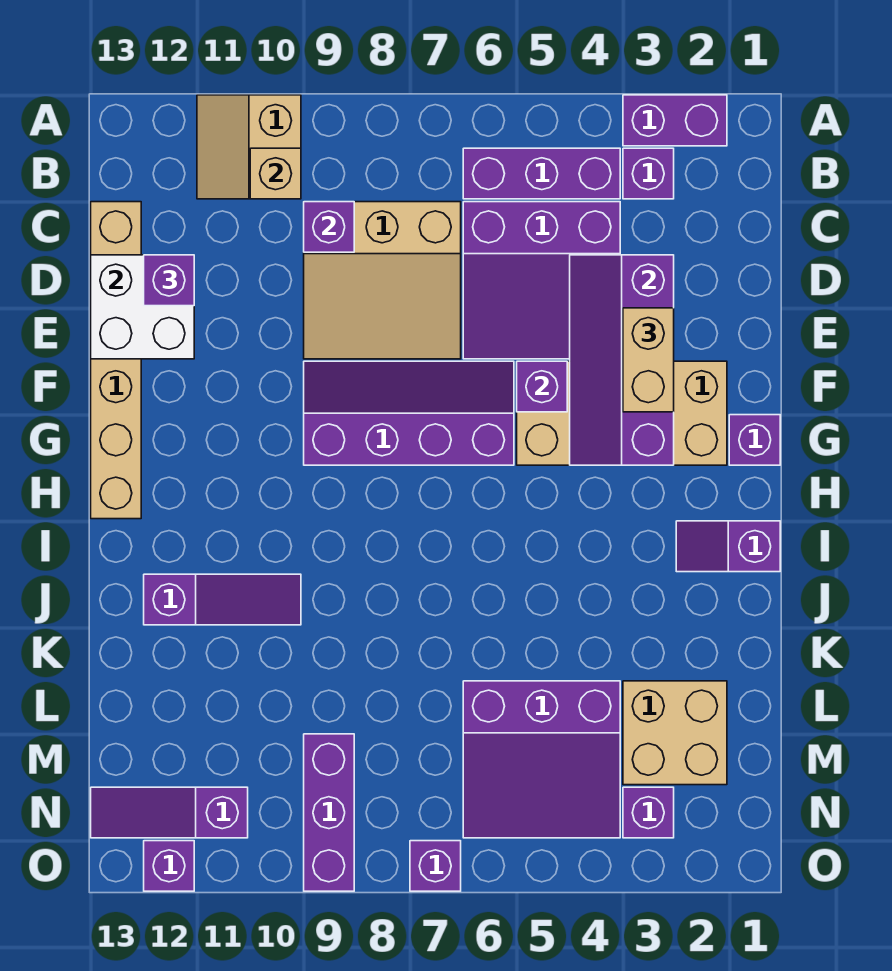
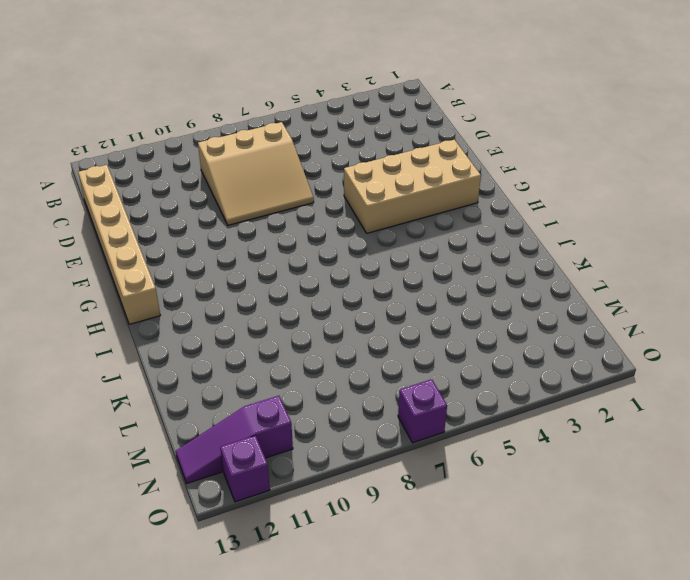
none -> purple 1x2 brick [623,95,727,146]
none -> tan 2x2 slope [197,95,301,199]
none -> purple 1x1 brick [623,148,674,199]

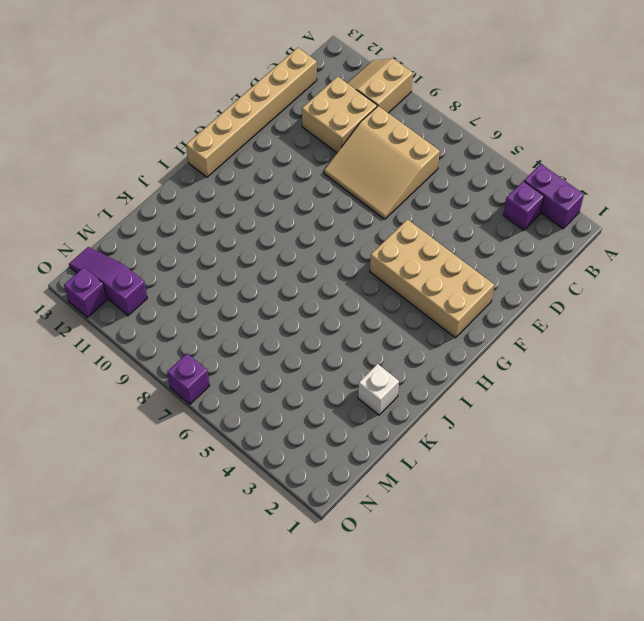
tan 2x2 brick [302,76,377,153] -> tan 2x2 brick moved to [623,681,727,785]
white 1x1 brick [358,364,399,415] -> none
none -> purple 1x3 brick [463,148,620,199]
none -> purple 3x3 slope [463,202,620,359]
none -> purple 2x4 slope [304,361,514,465]

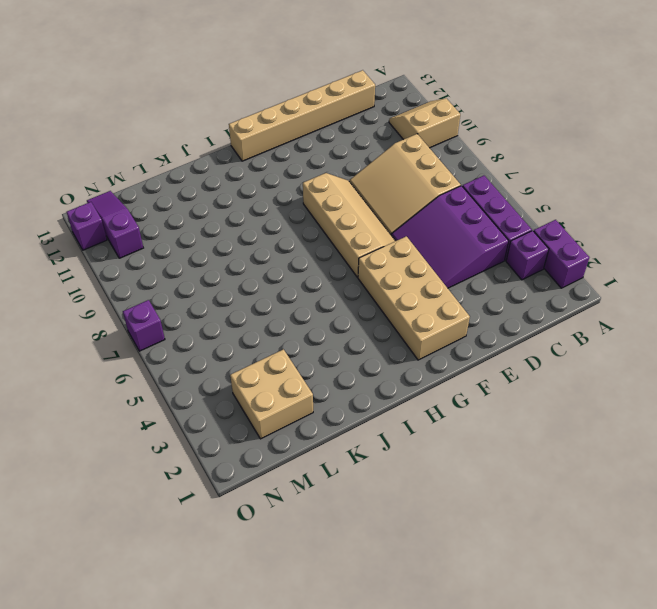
tan 2x4 slope [303,173,395,277] -> purple 2x4 slope [304,361,514,465]
none -> purple 1x1 brick [729,415,780,465]
none -> purple 1x2 slope [676,521,780,572]
none -> purple 1x3 slope [144,574,301,625]

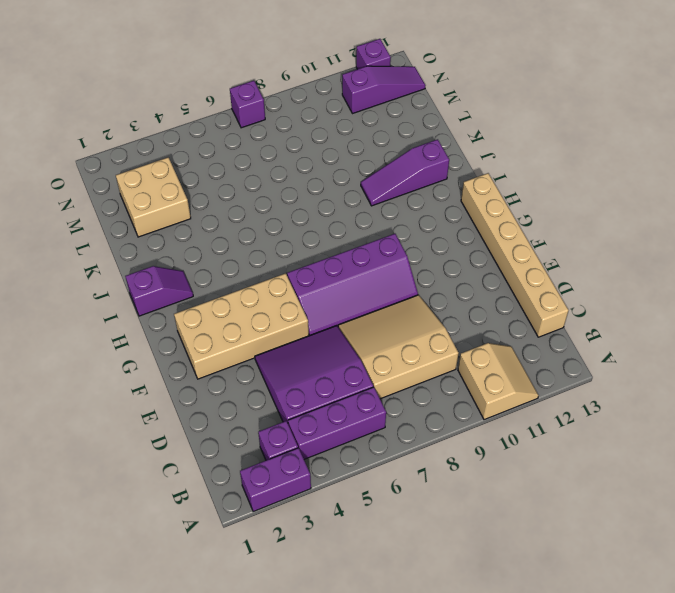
none -> purple 1x1 brick [729,415,780,465]
none -> purple 3x3 slope [463,681,620,838]
none -> purple 1x3 brick [304,734,354,891]

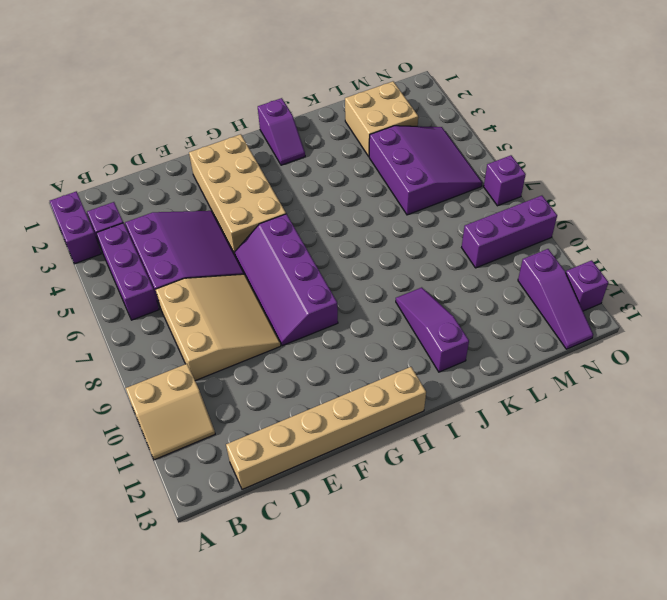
none -> purple 1x1 brick [729,415,780,465]
none -> purple 1x1 brick [623,787,674,838]
none -> tan 1x1 brick [250,148,301,199]

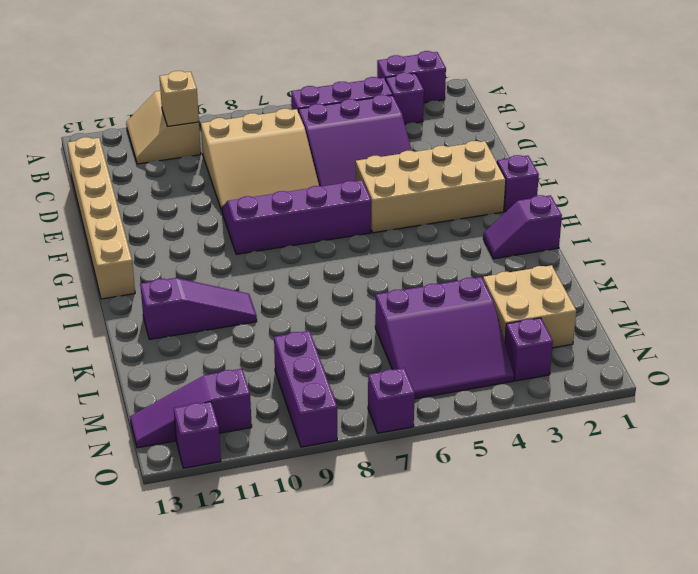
none -> purple 1x1 brick [304,202,354,252]
none -> purple 2x4 slope [570,255,674,465]
none -> white 2x2 brick [91,255,194,359]

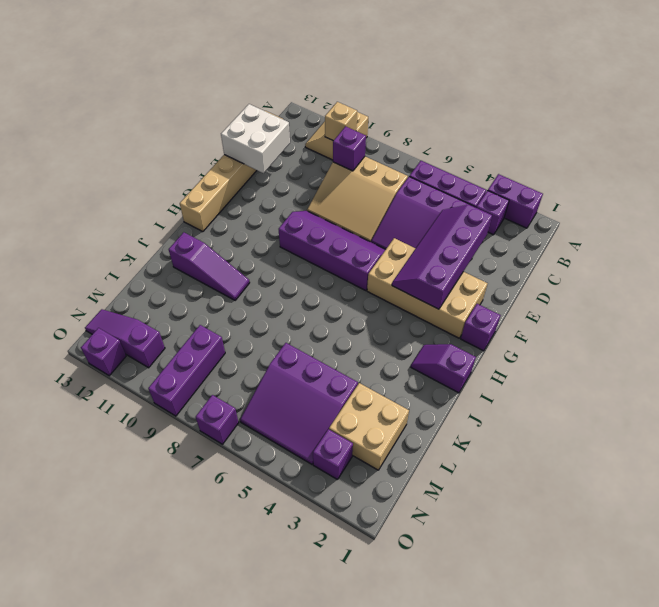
none -> purple 1x1 brick [517,361,567,412]
none -> purple 1x1 brick [144,255,194,306]
none -> tan 1x2 brick [623,308,674,412]

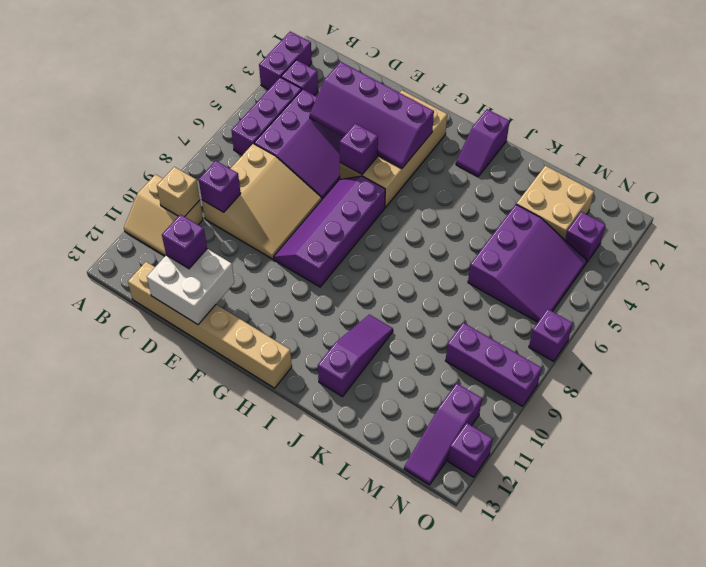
none -> purple 1x1 brick [729,415,780,465]
none -> tan 1x2 brick [623,308,674,412]

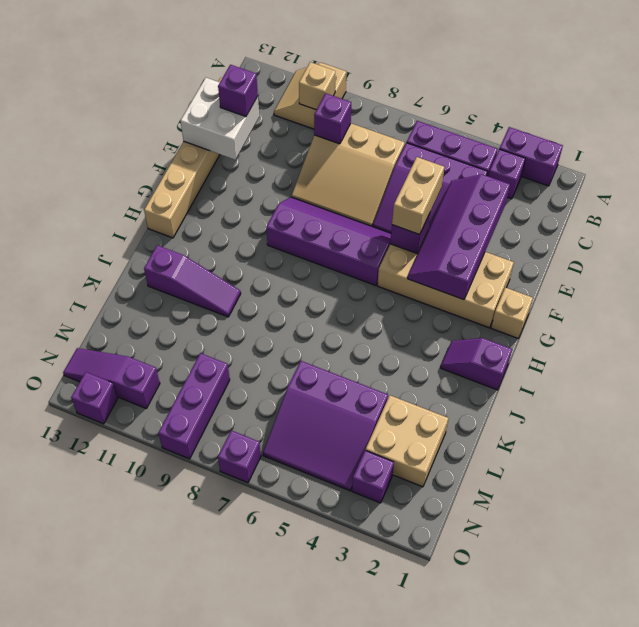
tan 1x2 brick [392,157,444,235] -> tan 1x2 brick moved to [623,308,674,412]
tan 1x1 brick [491,288,533,338] -> purple 1x1 brick [729,415,780,465]

